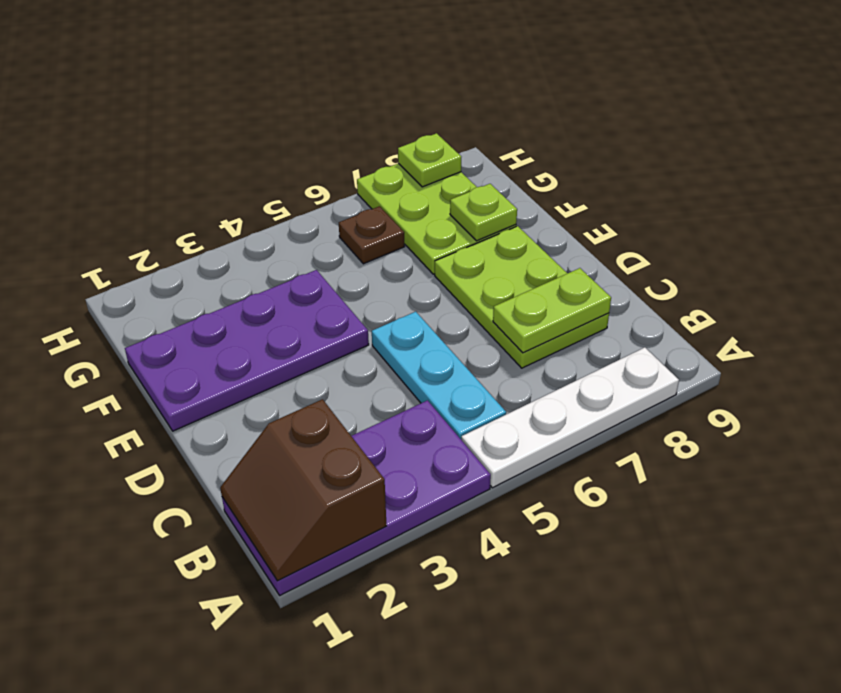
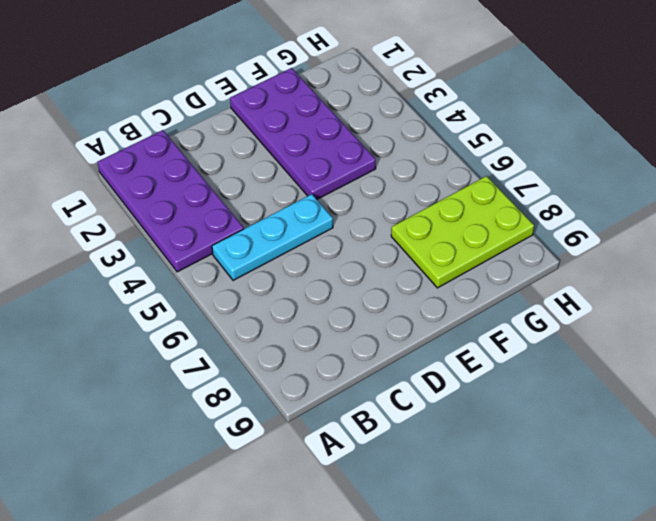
none -> white 1x4 plate [461,347,679,488]
none -> lime 2x3 plate [435,226,609,368]

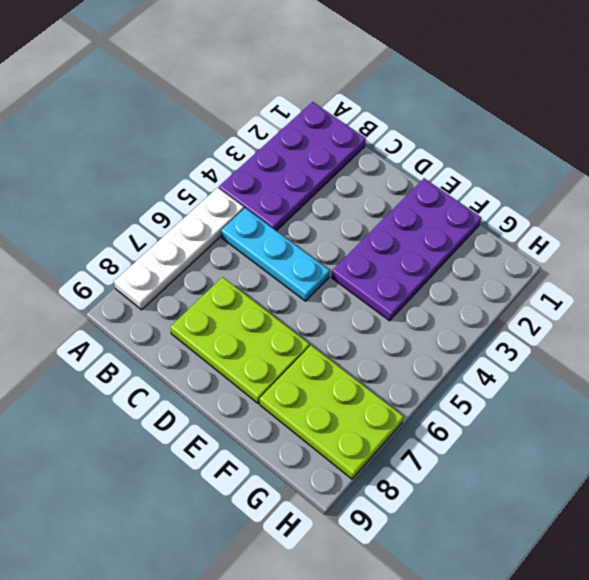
none -> brown 1x1 plate [339,206,404,264]
none -> brown 2x2 slope [220,399,386,581]

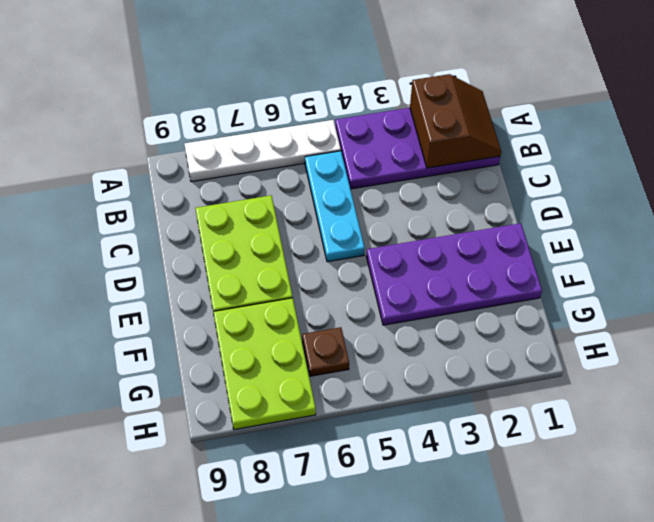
none -> lime 1x2 plate [493,268,611,353]
none -> lime 1x1 plate [450,184,517,241]

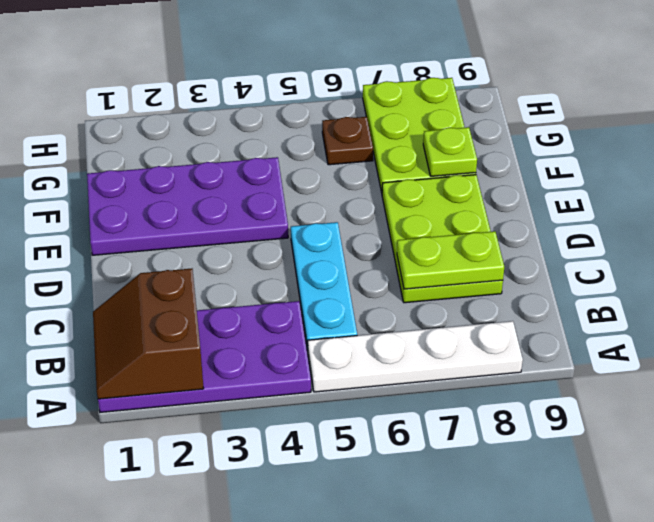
none -> lime 1x1 plate [398,133,461,187]

